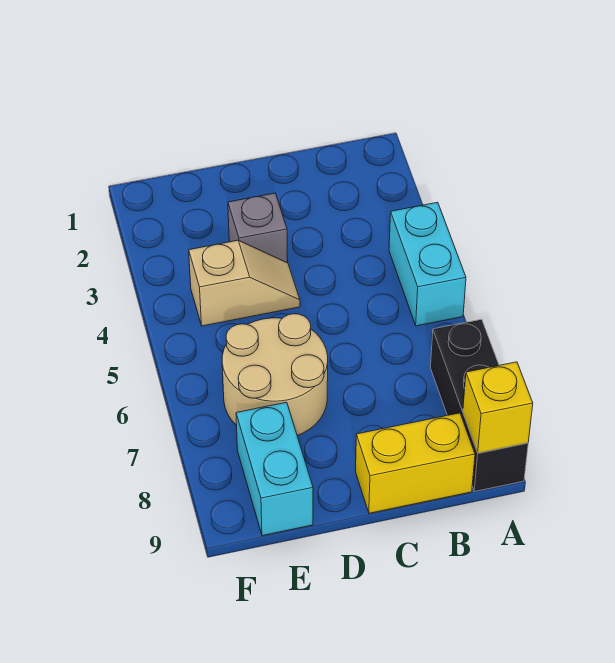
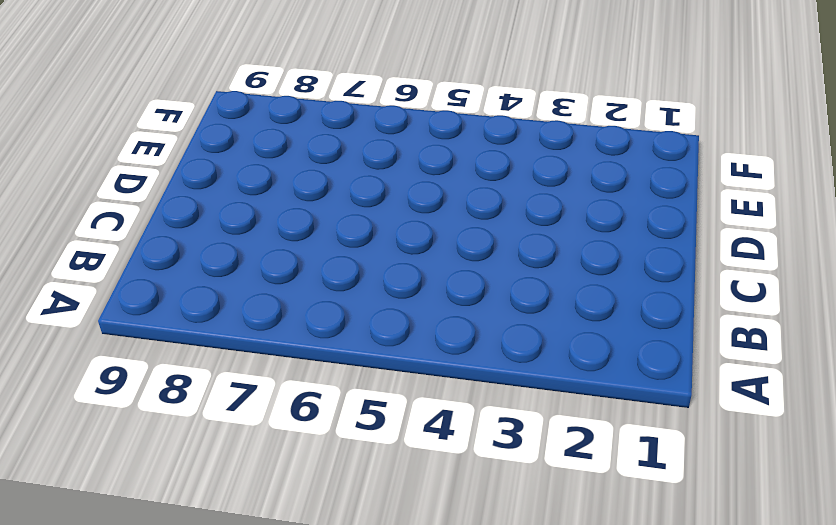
none -> cyan 1x2 brick [389,202,466,326]
none -> black 1x3 brick [431,319,528,491]

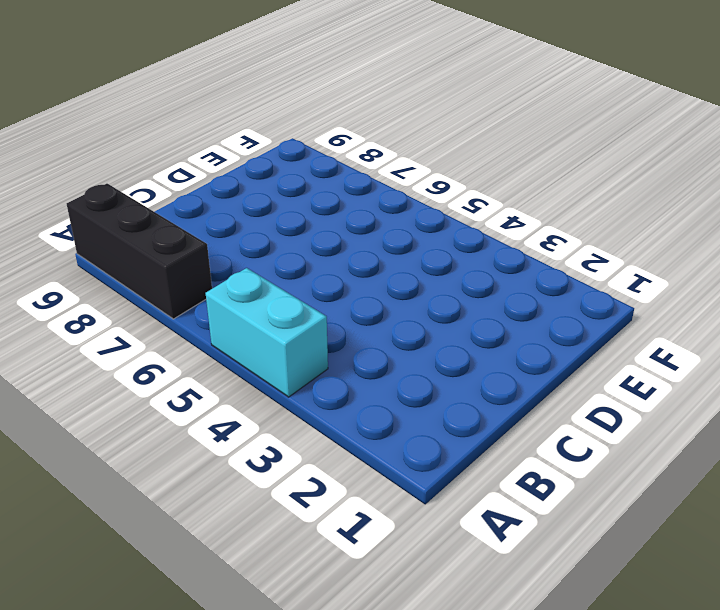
none -> yellow 1x2 brick [356,413,475,513]
none -> grey 1x1 brick [228,193,288,263]

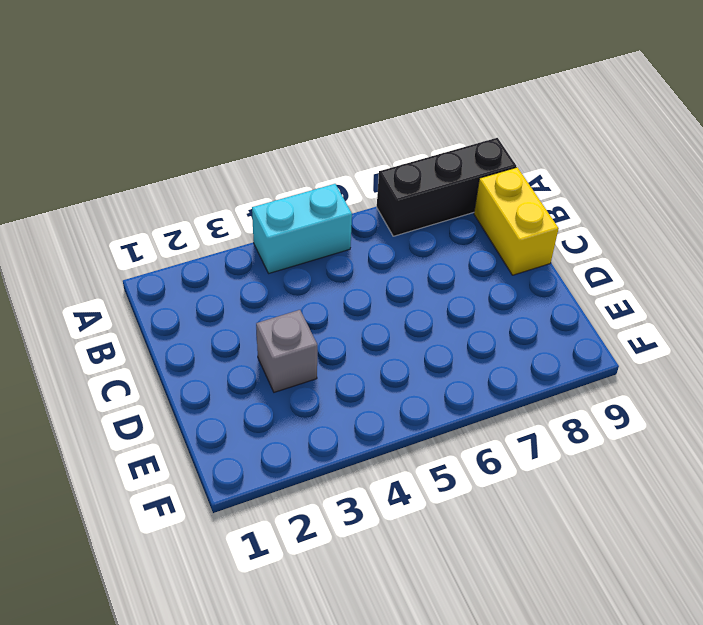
none -> tan 1x2 slope [189,240,300,326]
none -> tan 2x2 round brick [222,314,328,436]

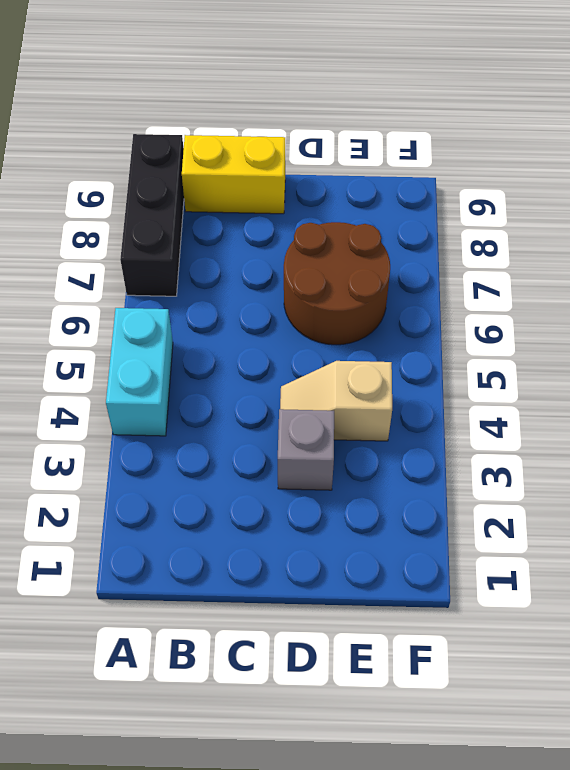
brown 2x2 round brick [284,222,390,345] -> tan 2x2 round brick [222,314,328,436]
none -> cyan 1x2 brick [236,402,313,536]
none -> yellow 1x1 brick [463,362,533,453]

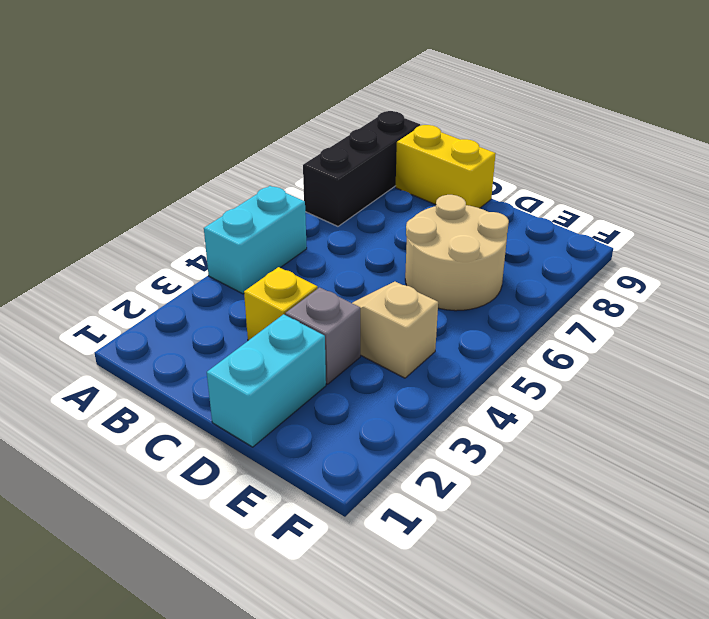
yellow 1x1 brick [244,267,318,341] -> yellow 1x1 brick moved to [463,362,533,453]
cyan 1x2 brick [207,314,326,447] -> cyan 1x2 brick moved to [236,402,313,536]

